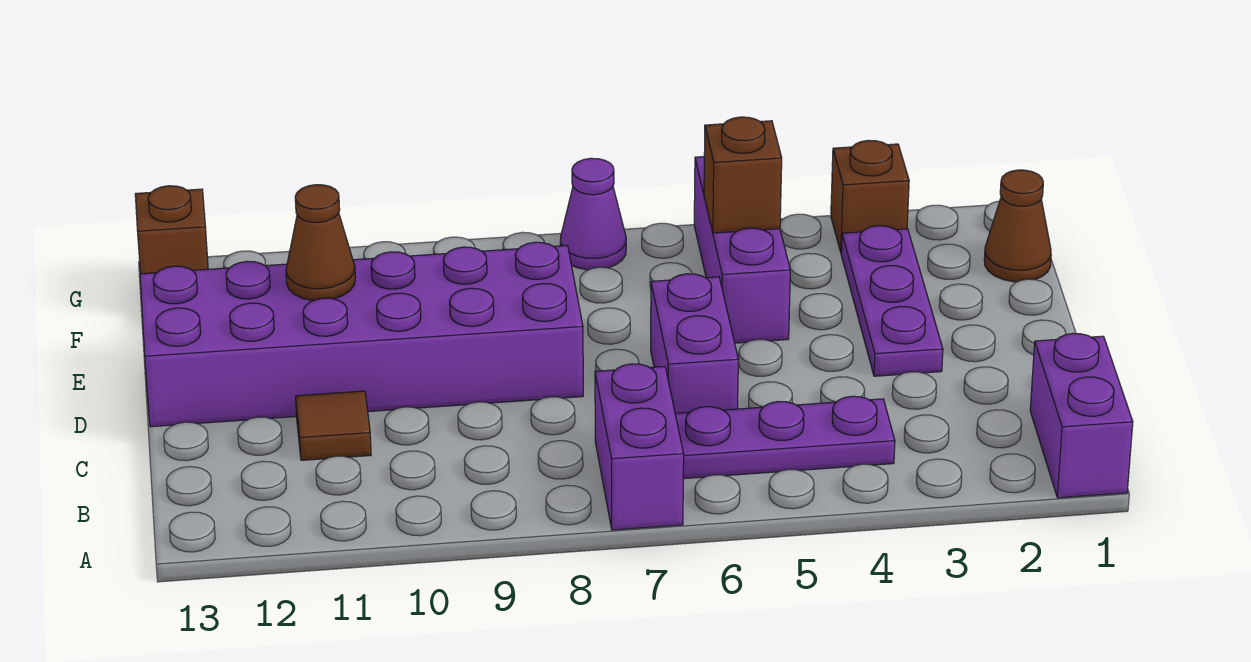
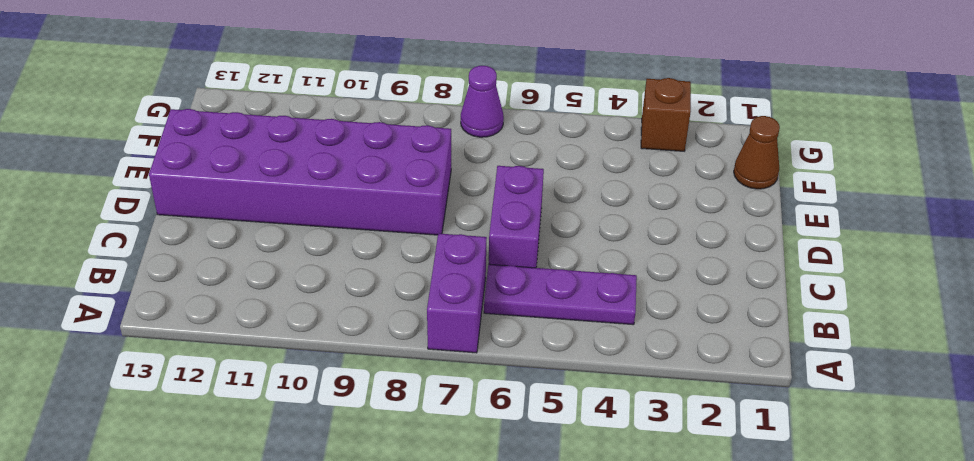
none -> purple 1x2 brick [1030,333,1133,498]
none -> brown 1x1 tile [296,391,371,460]
none -> purple 1x3 plate [841,226,943,376]

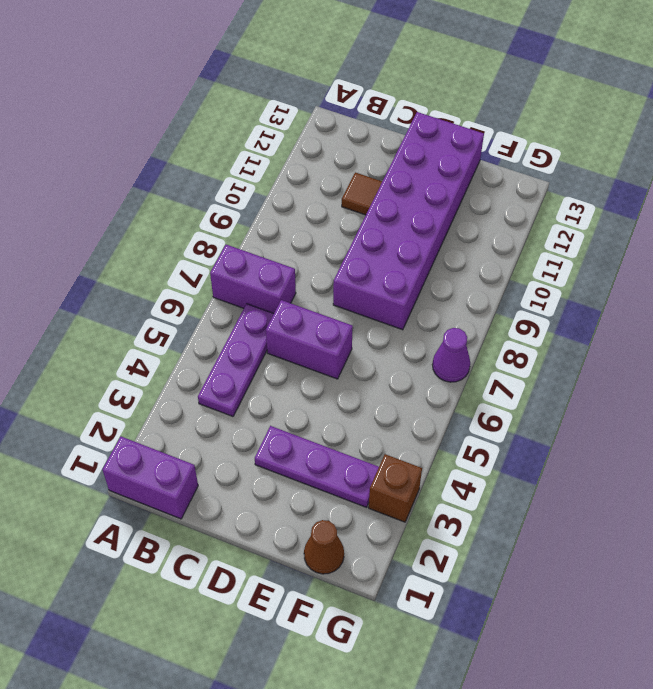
none -> purple 1x3 brick [694,157,790,343]
none -> brown 1x1 brick [135,186,208,274]
none -> brown 1x1 cone [286,185,355,300]

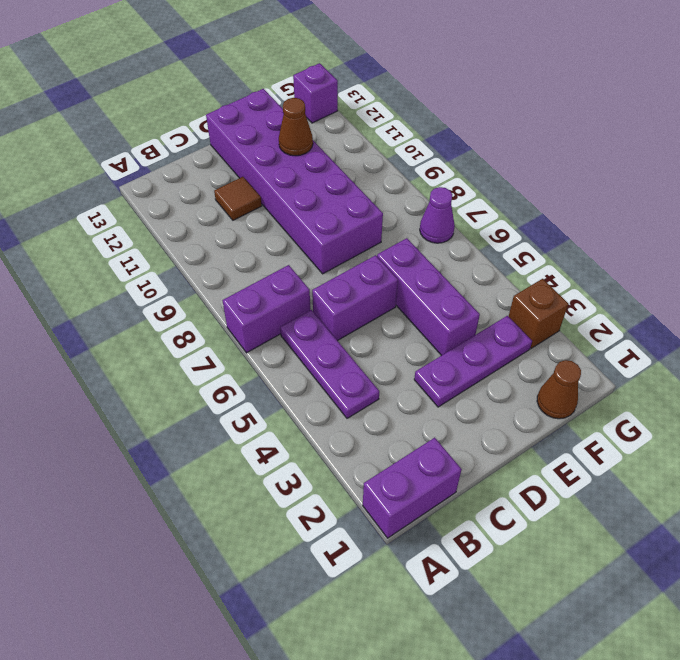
purple 1x3 brick [377,238,480,356] -> purple 1x3 brick turned to [694,157,790,343]
purple 1x1 brick [293,63,338,123] -> brown 1x1 brick [135,186,208,274]
none -> brown 1x1 brick [704,117,782,233]

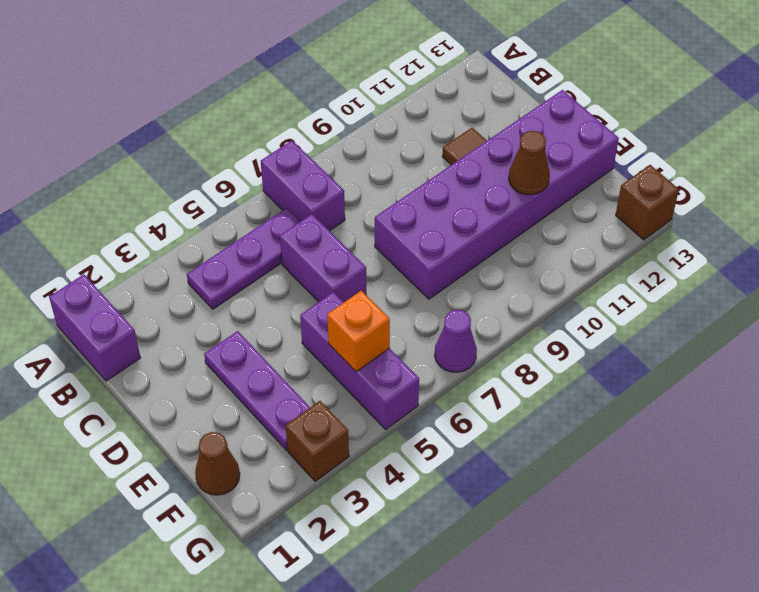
orange 1x1 brick [327,291,390,372] -> brown 1x1 brick [704,117,782,233]

